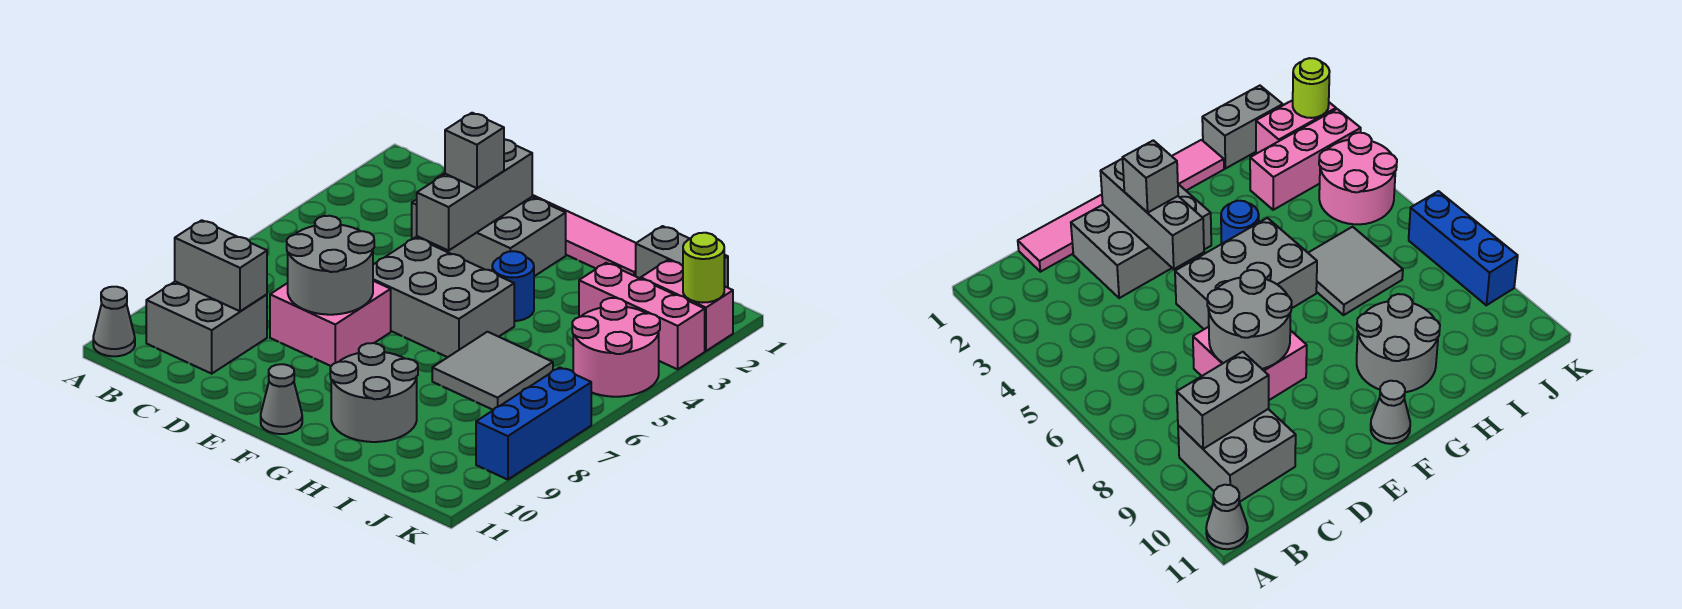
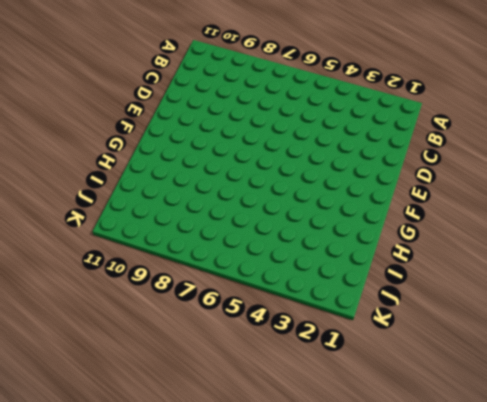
none -> grey 1x1 cone [93,287,135,356]
none -> grey 2x2 brick [146,282,267,374]
none -> pink 1x6 tile [438,173,636,276]

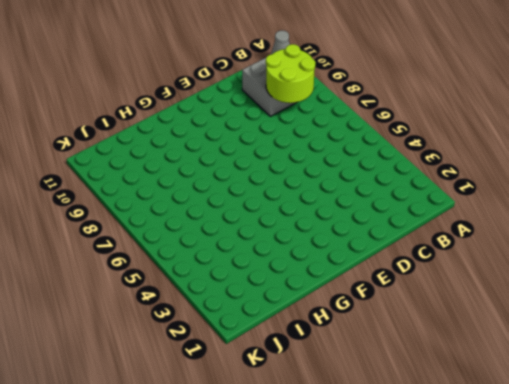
lime 2x2 round brick [266,44,316,103] -> grey 1x2 brick [175,220,267,311]
none -> pink 1x6 tile [438,173,636,276]
none -> grey 2x3 brick [412,197,566,276]
none -> pink 2x2 brick [270,281,391,366]

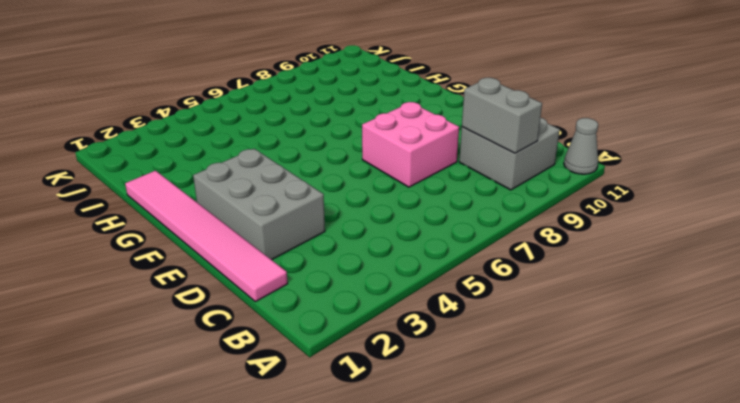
none -> grey 2x3 brick [373,237,514,357]
none -> grey 1x1 cone [261,364,302,434]
none -> blue 1x1 round brick [492,251,534,321]

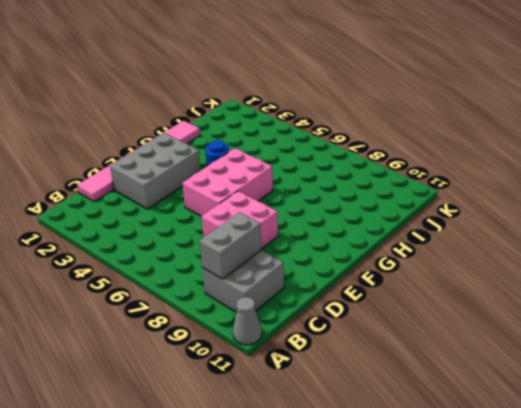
pink 2x3 brick [182,148,273,216] -> grey 2x3 brick [373,237,514,357]
none -> grey 1x1 cone [261,364,302,434]
none -> grey 2x2 round brick [330,343,418,442]
none -> grey 2x2 tile [432,332,553,410]

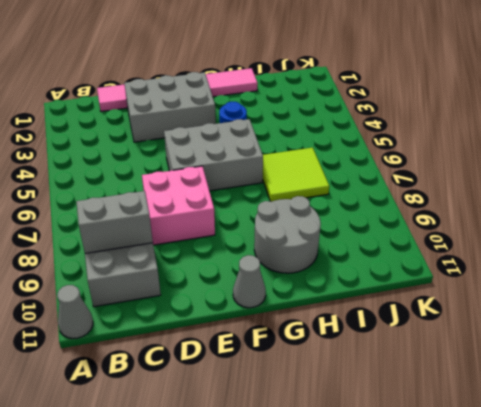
lime 2x2 tile [263,148,329,202] -> grey 2x2 tile [432,332,553,410]
none -> grey 1x2 brick [636,226,728,288]
none -> pink 1x3 brick [579,263,705,369]
none -> pink 1x2 brick [641,260,733,351]

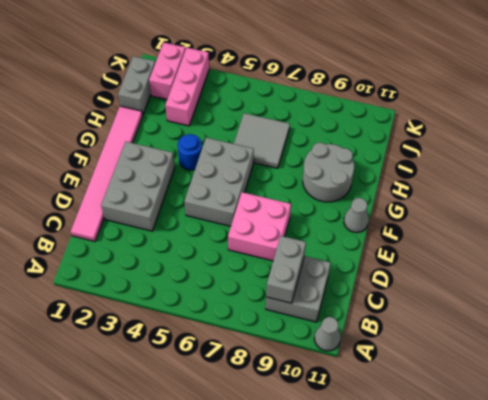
none -> pink 2x2 round brick [572,298,660,397]
none -> blue 1x3 brick [476,367,591,480]
none -> grey 2x2 round brick [287,216,374,315]

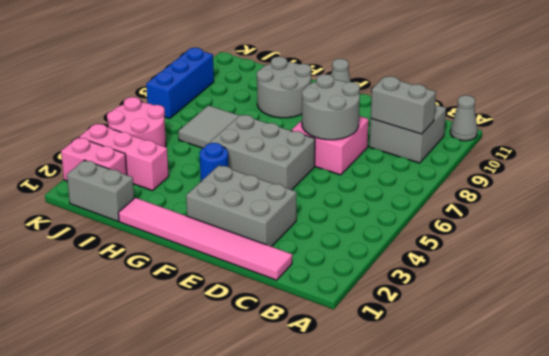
none -> grey 1x3 brick [417,139,532,251]
none -> lime 1x1 round brick [683,233,724,303]
none -> grey 1x1 brick [445,113,504,188]

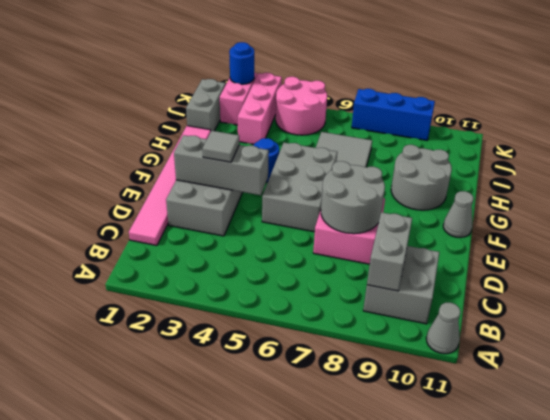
grey 1x1 tile [203,131,239,162] -> grey 1x1 brick [445,113,504,188]
blue 1x1 round brick [229,42,254,84] -> lime 1x1 round brick [683,233,724,303]

